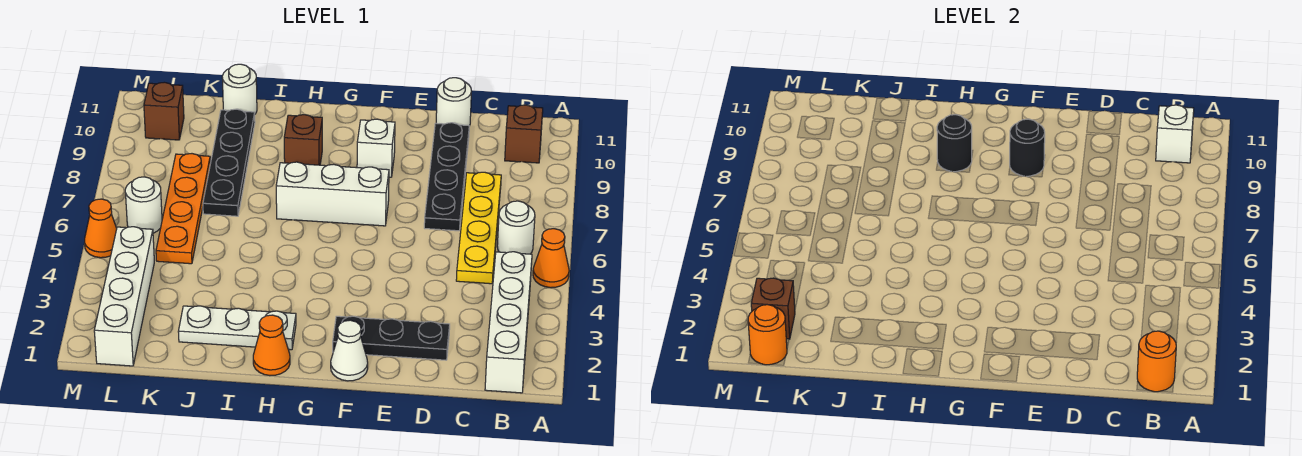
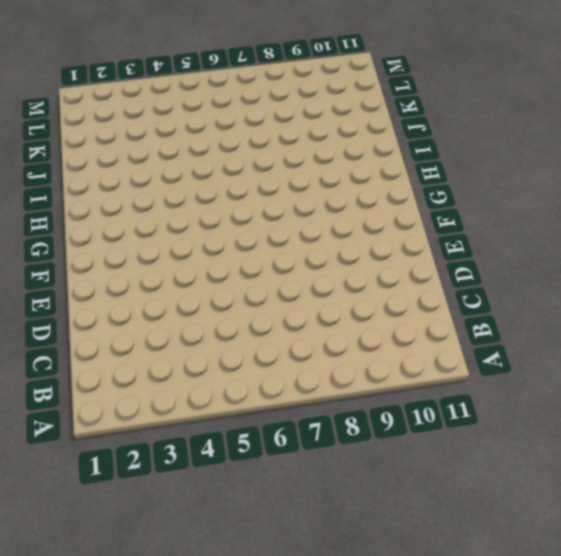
none -> orange 1x1 cone [533,229,569,288]
none -> white 1x4 brick [485,252,532,393]
none -> white 1x1 round brick [497,201,535,254]

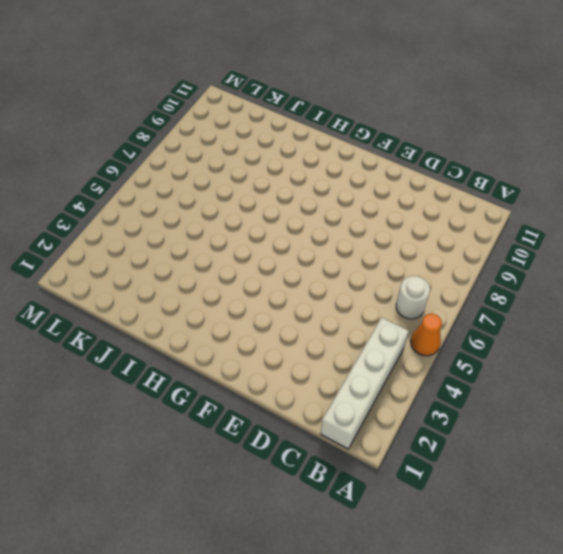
none -> brown 1x1 brick [505,105,543,163]
none -> yellow 1x4 plate [456,172,501,284]
none -> black 1x3 plate [333,316,450,360]

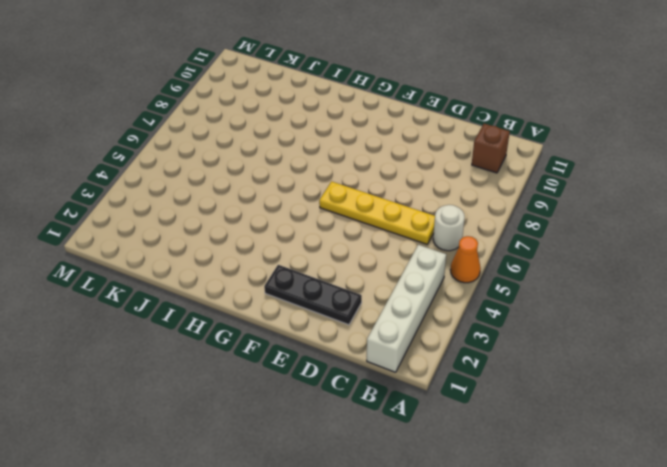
yellow 1x4 plate [319,181,435,244] -> yellow 1x4 plate turned to [456,172,501,284]
none -> black 1x4 plate [424,123,469,231]
none -> white 1x1 round brick [436,78,471,126]
none -> white 1x1 cone [331,320,368,381]

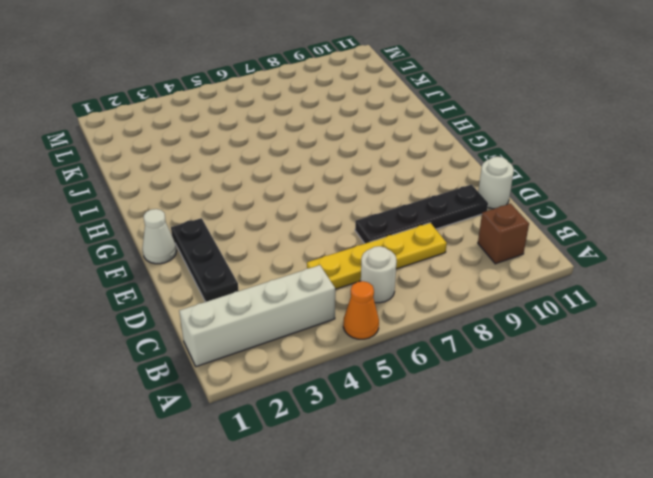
none -> white 1x3 brick [276,162,389,226]
none -> white 1x1 brick [357,119,395,177]
none -> orange 1x1 cone [253,315,290,375]

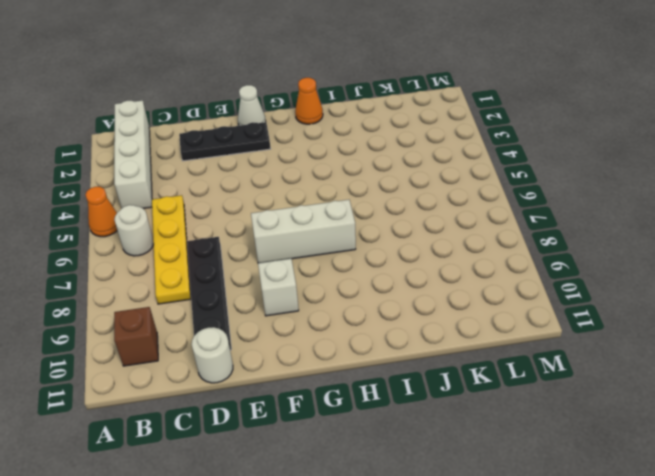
none -> white 1x3 plate [178,306,296,350]
none -> brown 1x1 brick [284,115,322,165]
none -> black 1x4 plate [203,109,255,216]

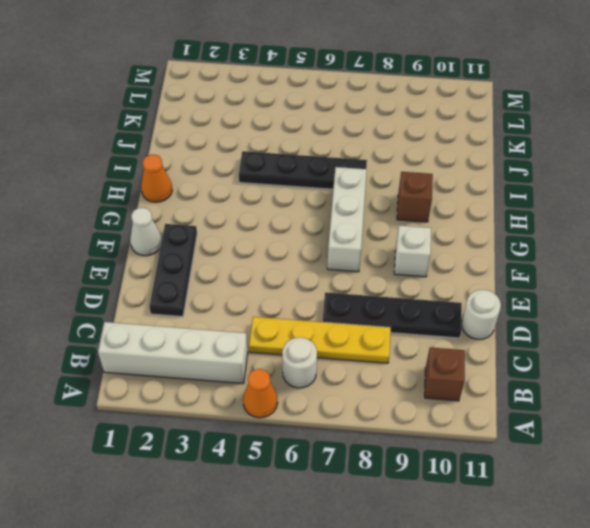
black 1x4 plate [239,151,367,189] -> black 1x4 plate moved to [203,109,255,216]
none -> white 1x3 plate [178,306,296,350]
none -> white 1x1 round brick [222,64,257,114]
none -> orange 1x4 plate [156,154,210,264]

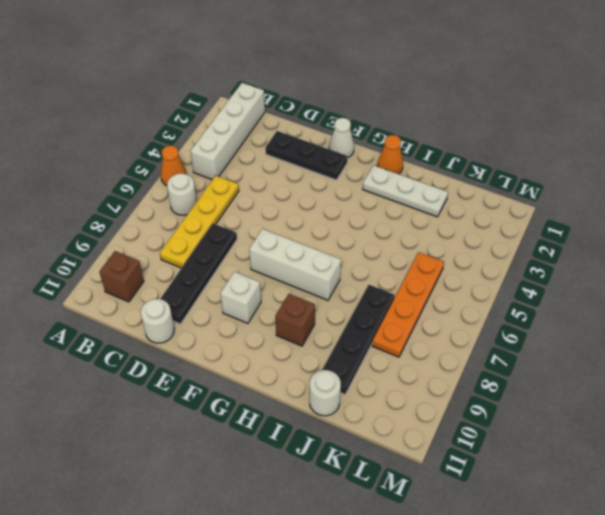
none -> white 1x4 brick [94,227,154,366]
none -> white 1x1 round brick [125,177,162,233]
none -> brown 1x1 brick [144,82,184,140]

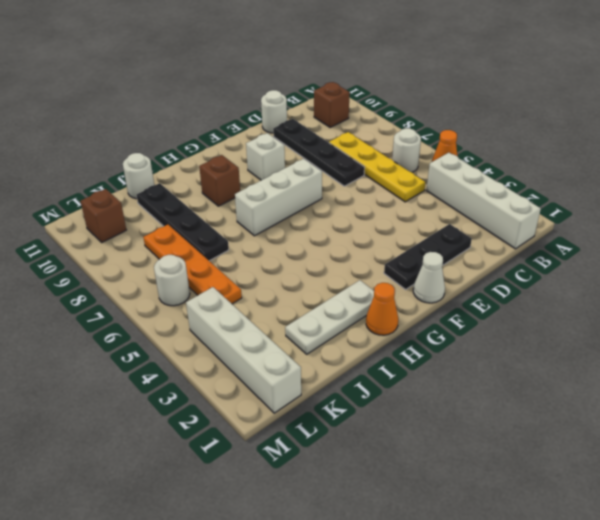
none -> orange 1x1 cone [85,199,117,258]
none -> orange 1x1 round brick [1137,331,1176,392]
none -> white 1x1 brick [1156,105,1194,163]

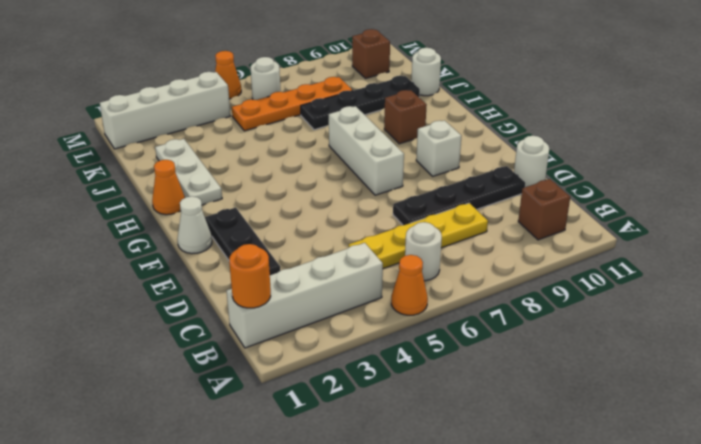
none -> white 1x1 brick [1156,105,1194,163]
none -> black 1x1 round brick [1010,119,1045,176]
none -> black 1x1 round brick [937,115,972,172]

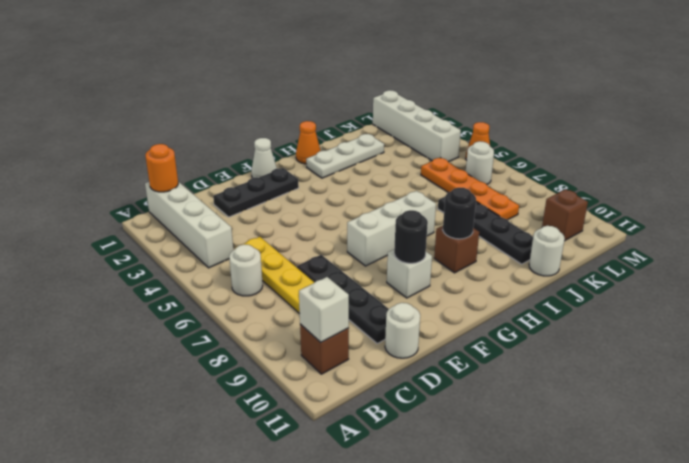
none -> orange 1x1 cone [533,229,569,288]
none -> orange 1x1 round brick [748,305,787,365]
none -> brown 1x1 brick [751,278,795,339]

